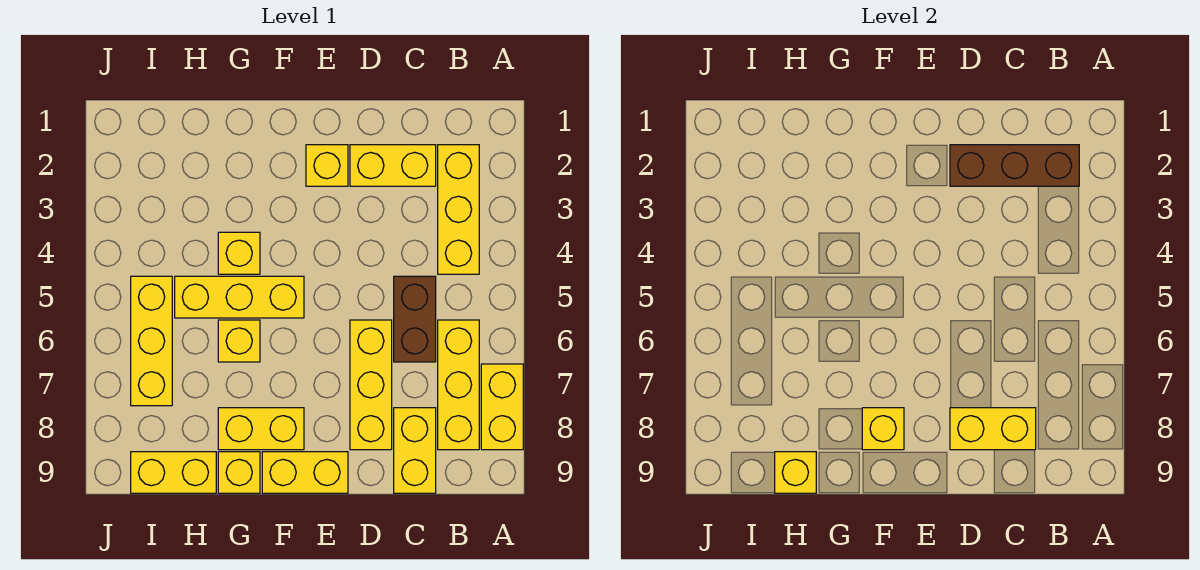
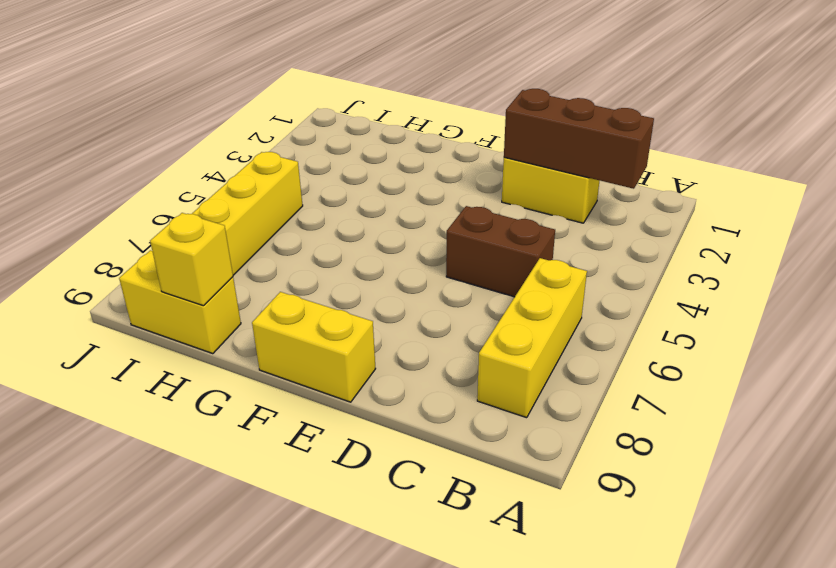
brown 1x2 brick [446,206,555,297] -> brown 1x2 brick turned to [394,276,436,362]
none -> yellow 1x2 brick [481,364,523,450]
none -> yellow 1x3 brick [438,145,479,274]
none -> yellow 1x2 brick [394,408,436,493]

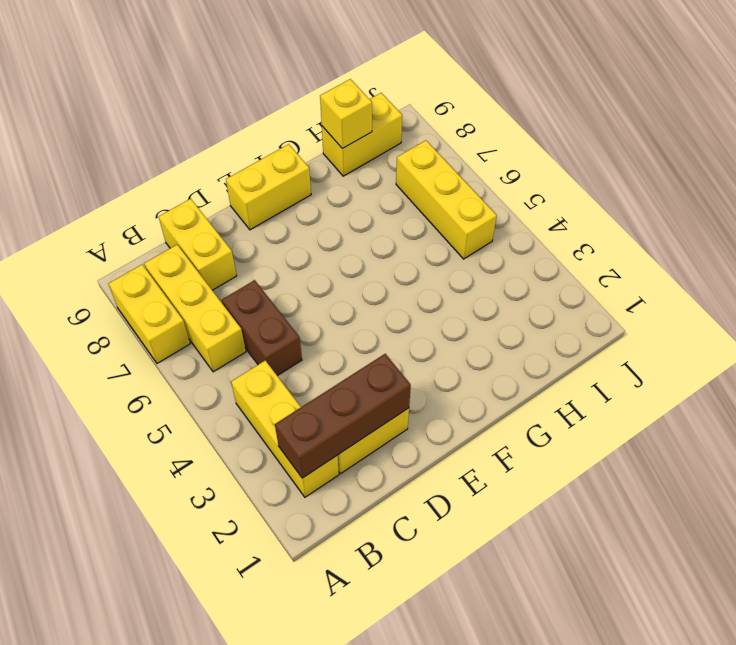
none -> yellow 1x3 brick [350,320,392,450]
none -> yellow 1x1 brick [306,145,348,186]
none -> yellow 1x3 brick [175,276,304,318]

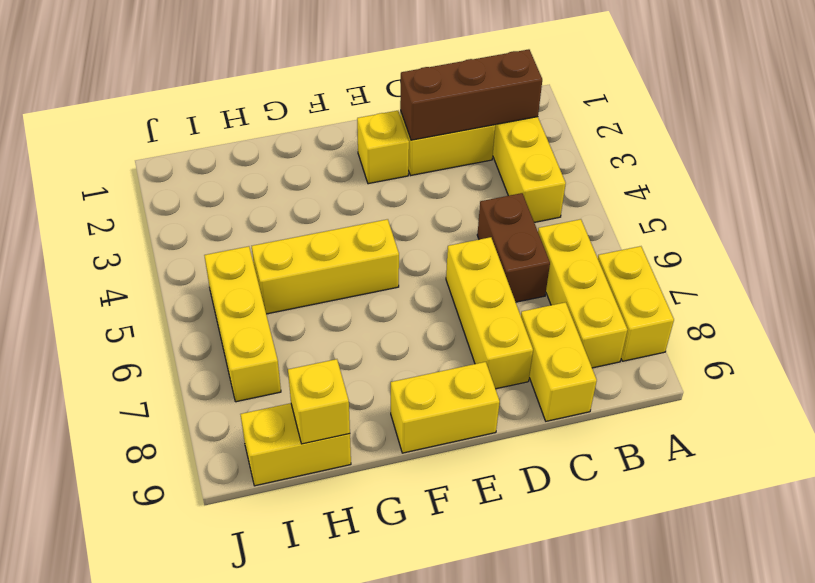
none -> yellow 1x2 brick [218,408,304,450]
none -> yellow 1x1 brick [218,232,260,274]
none -> yellow 1x1 brick [218,320,260,362]

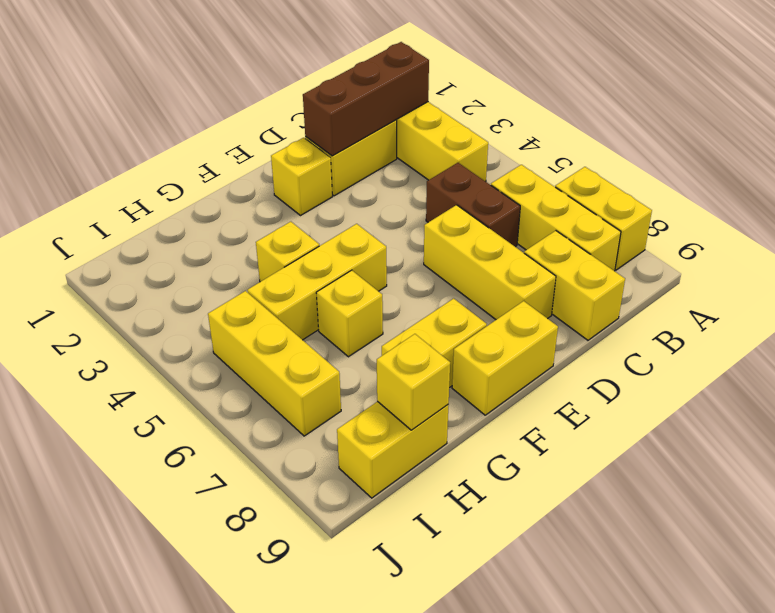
none -> yellow 1x1 brick [218,452,260,493]
none -> yellow 1x2 brick [950,408,1036,450]
none -> yellow 1x1 brick [862,408,904,450]

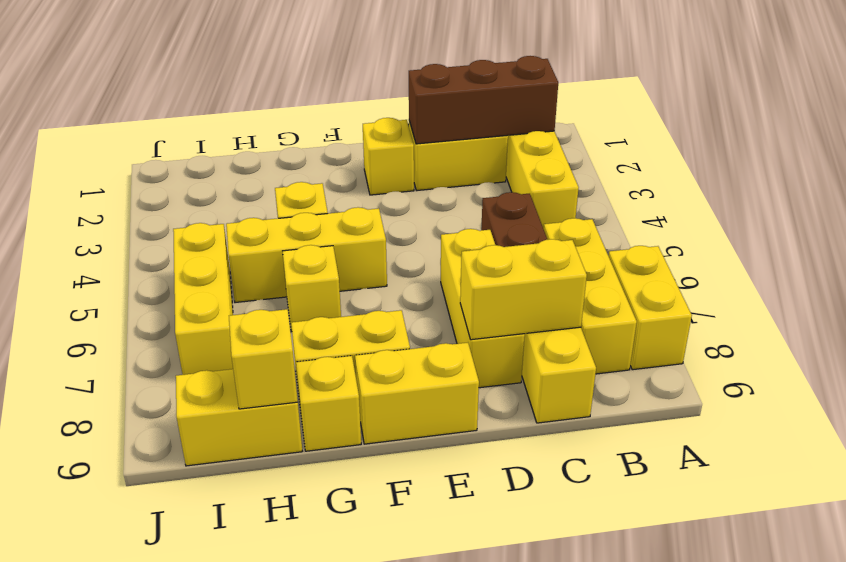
none -> yellow 1x1 brick [862,408,904,450]

